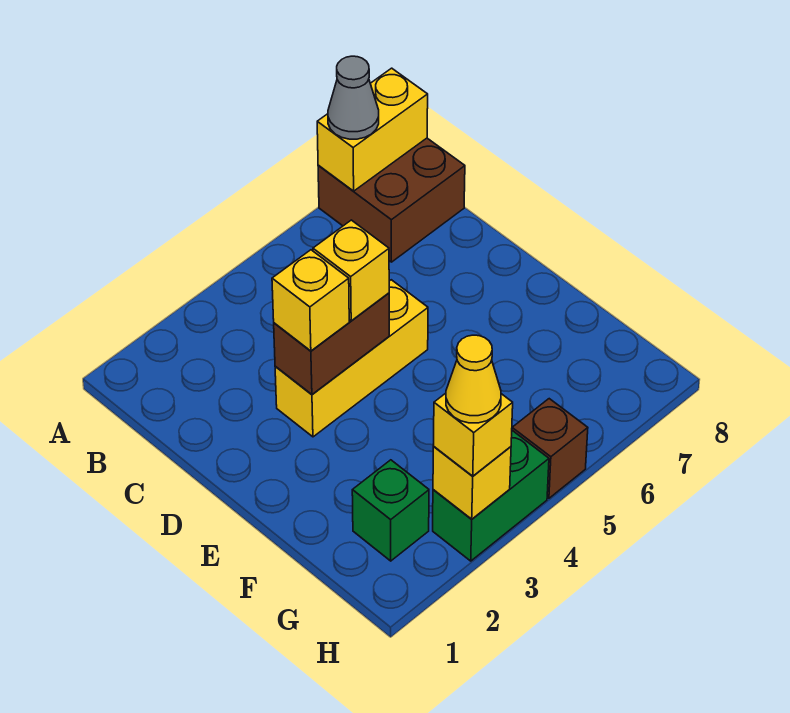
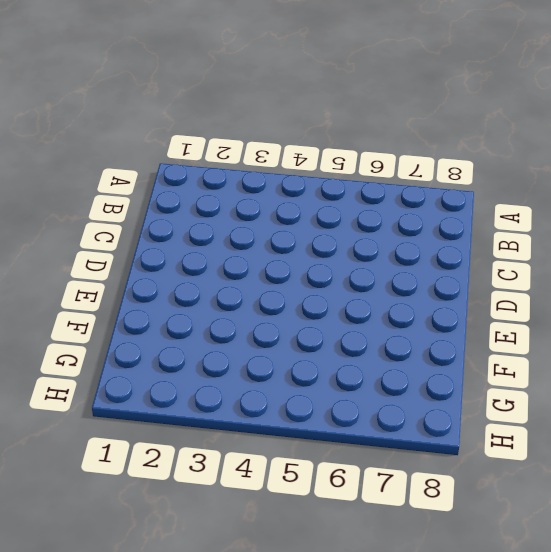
none -> brown 2x2 brick [318,138,465,262]
none -> yellow 1x3 brick [275,280,428,437]
none -> green 1x1 brick [352,460,429,561]

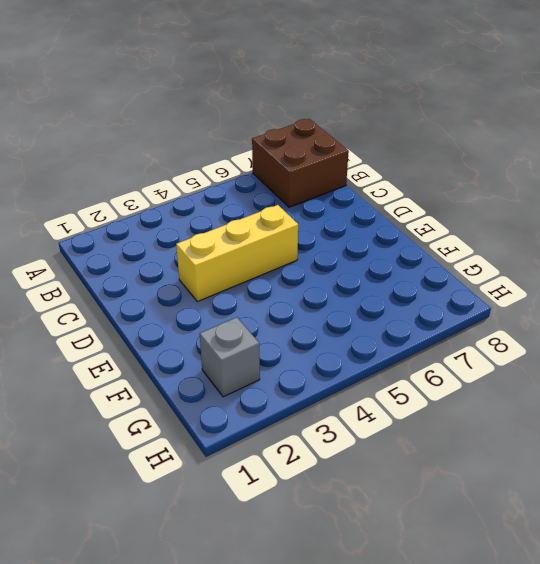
grey 1x1 brick [200,317,260,397] -> green 1x1 brick [352,460,429,561]
none -> green 1x2 brick [433,431,549,561]
none -> brown 1x1 brick [512,399,588,498]
none -> yellow 1x2 brick [317,68,428,191]

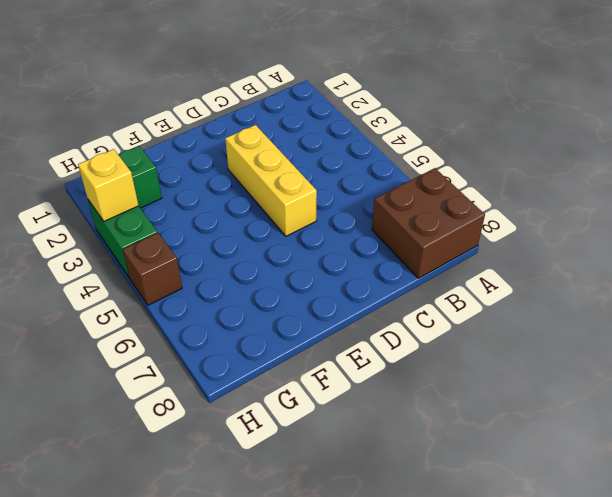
none -> yellow 1x2 brick [317,68,428,191]
none -> brown 1x2 brick [274,293,389,394]
none -> grey 1x1 cone [328,56,379,139]

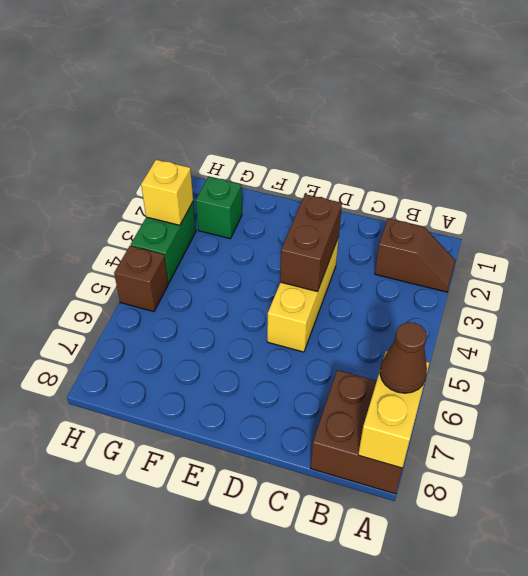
brown 1x2 slope [375,219,456,292] -> none
brown 1x1 cone [380,322,427,393] -> grey 1x1 cone [328,56,379,139]
none -> yellow 1x1 brick [272,250,349,351]
none -> yellow 1x1 brick [313,220,389,321]
none -> yellow 1x1 brick [433,393,513,476]

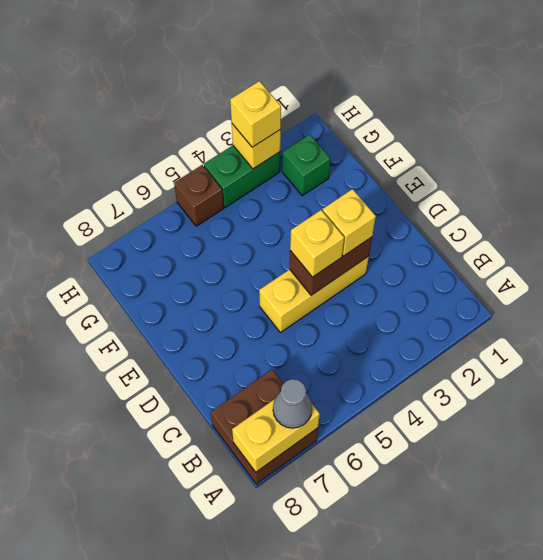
none -> yellow 1x1 cone [446,335,501,423]

